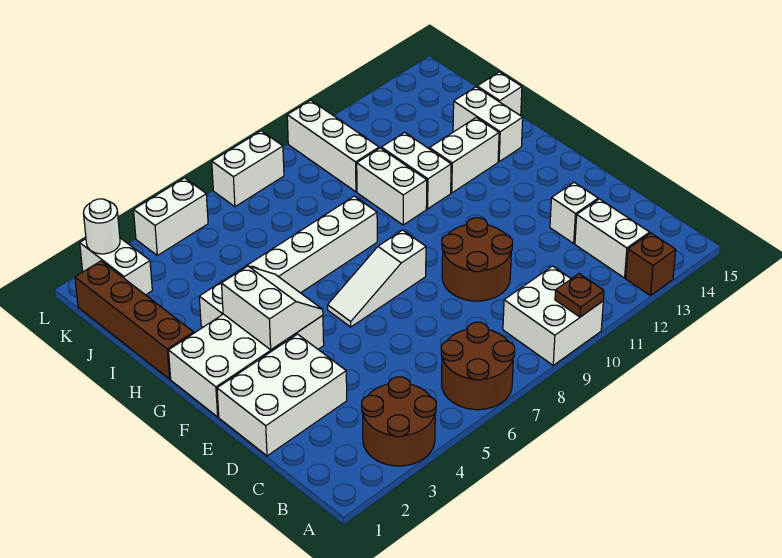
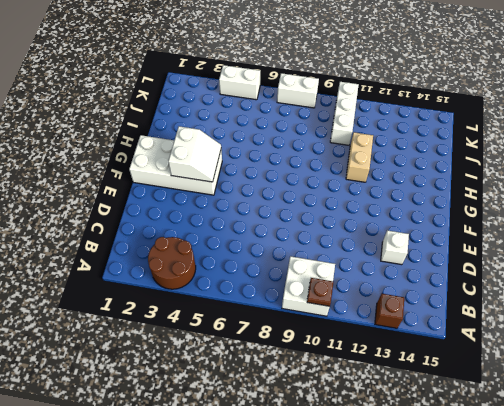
tan 1x2 brick [346,132,373,182] -> white 1x2 brick [381,132,451,209]
none -> brown 2x2 round brick [441,322,515,410]
none -> white 1x2 brick [575,199,650,278]
none -> white 2x3 brick [217,334,347,456]

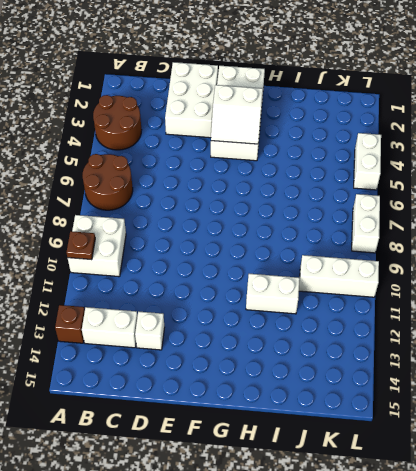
none -> brown 2x2 round brick [442,218,513,301]
none -> white 1x3 slope [328,230,426,327]
none -> brown 1x4 brick [75,261,194,379]

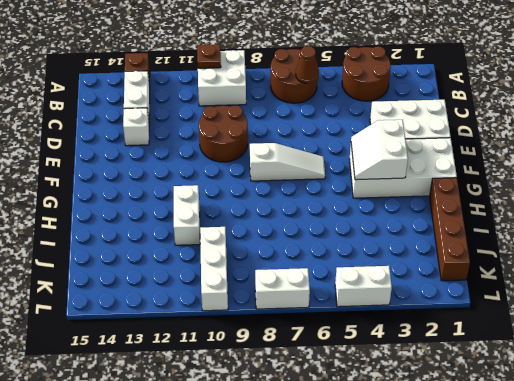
brown 1x1 cone [296,46,319,84] -> none
none -> white 1x6 brick [199,196,377,327]
none -> white 1x2 brick [357,148,427,225]
none -> white 1x2 brick [429,118,499,193]

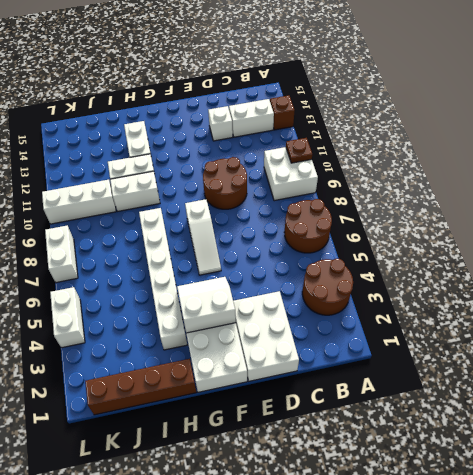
none -> white 1x2 brick [453,87,523,161]
none -> white 1x1 brick [477,72,522,116]
none -> white 1x2 brick [80,238,152,295]

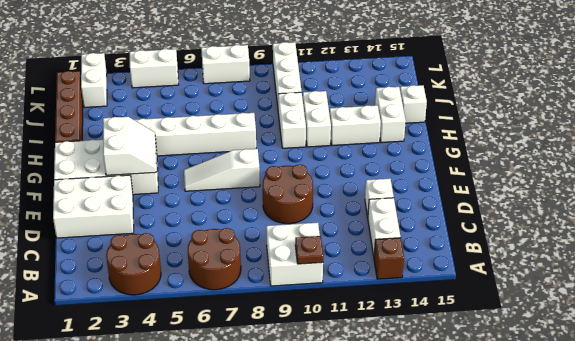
none -> white 1x1 round brick [83,199,120,254]

